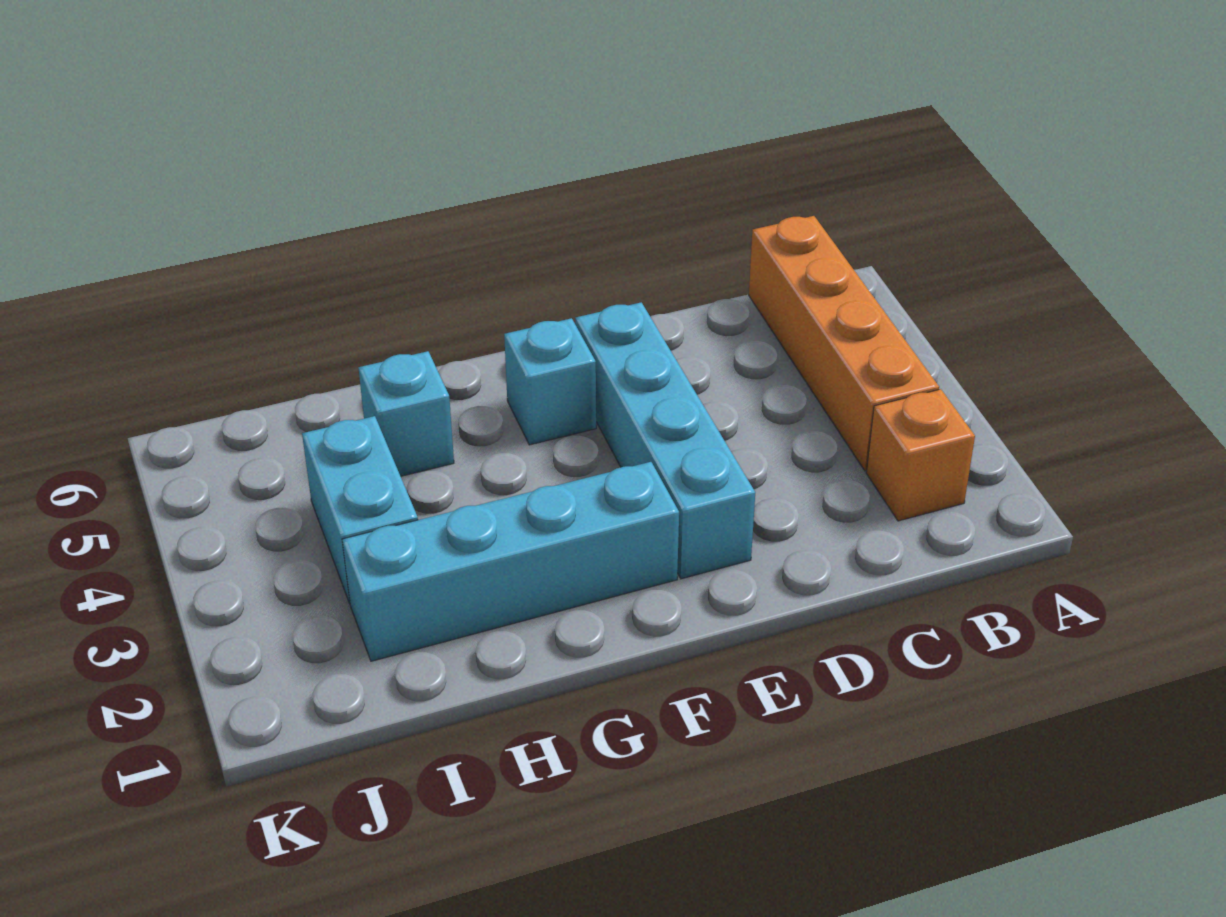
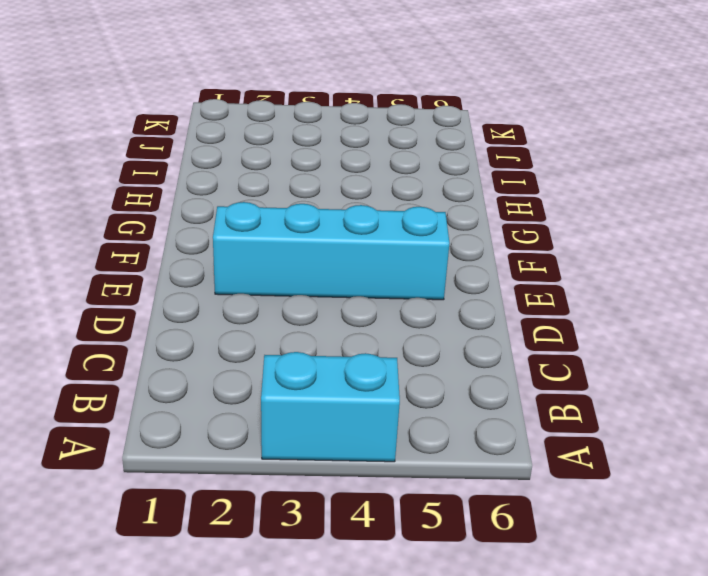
cyan 1x2 brick [261,352,400,462] -> cyan 1x2 brick moved to [302,416,418,604]
none -> orange 1x1 brick [866,389,975,521]
none -> orange 1x4 brick [749,216,939,471]

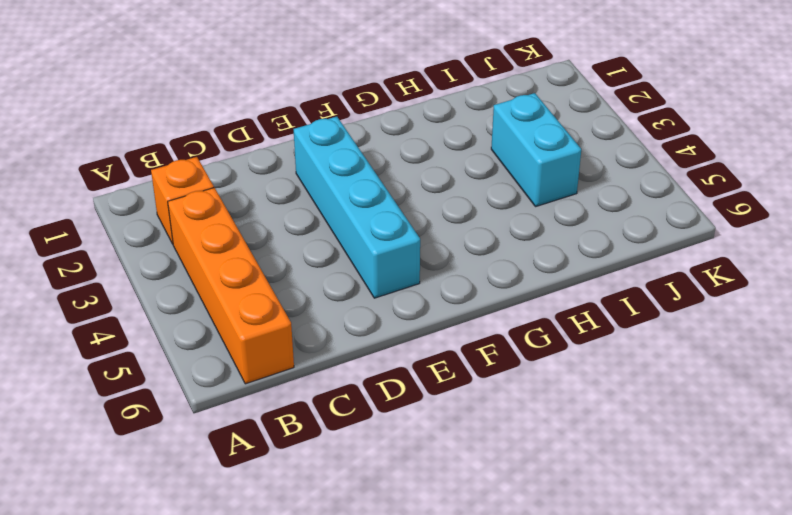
none -> cyan 1x4 brick [342,462,679,661]
none -> cyan 1x1 brick [504,318,596,445]

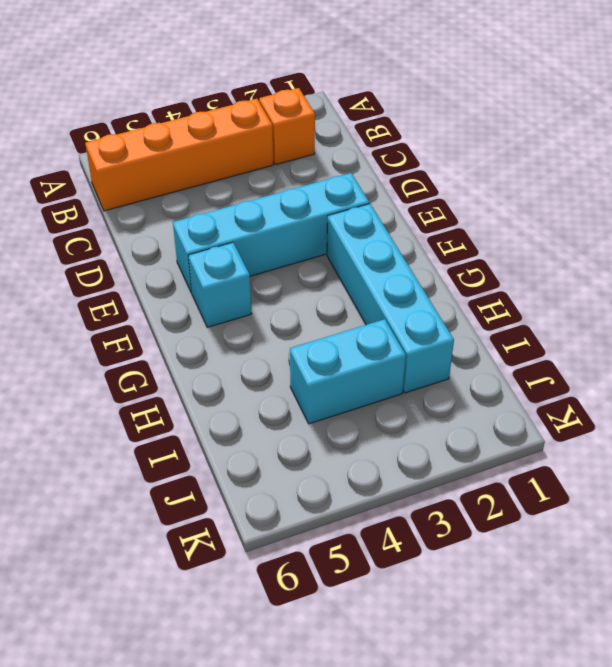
none -> cyan 1x1 brick [358,351,454,476]

